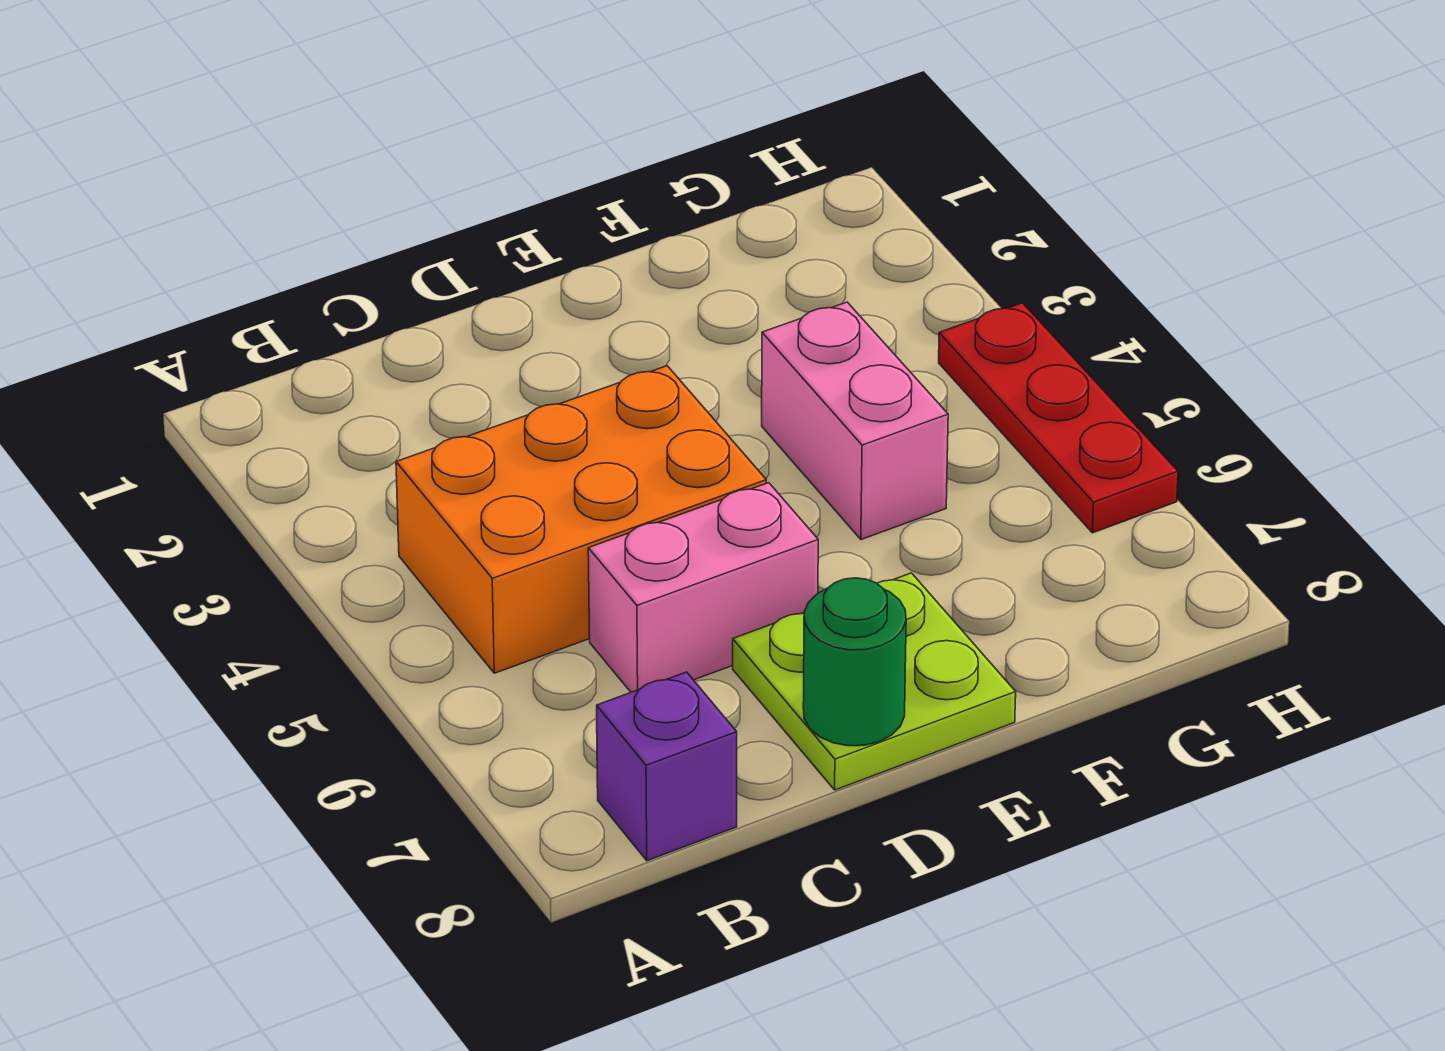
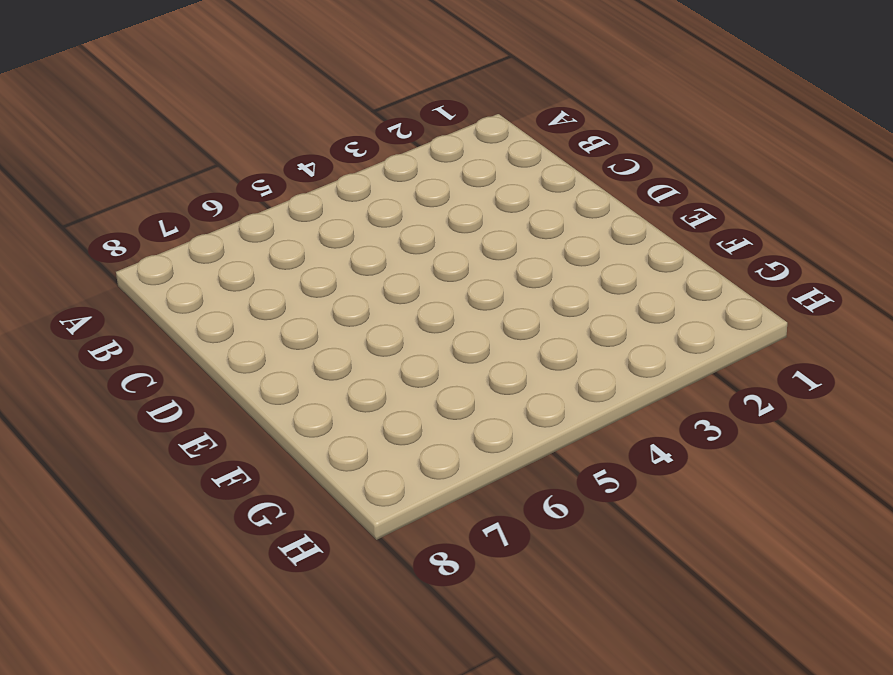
none -> orange 2x3 brick [396,366,766,673]
none -> purple 1x1 brick [597,672,737,861]

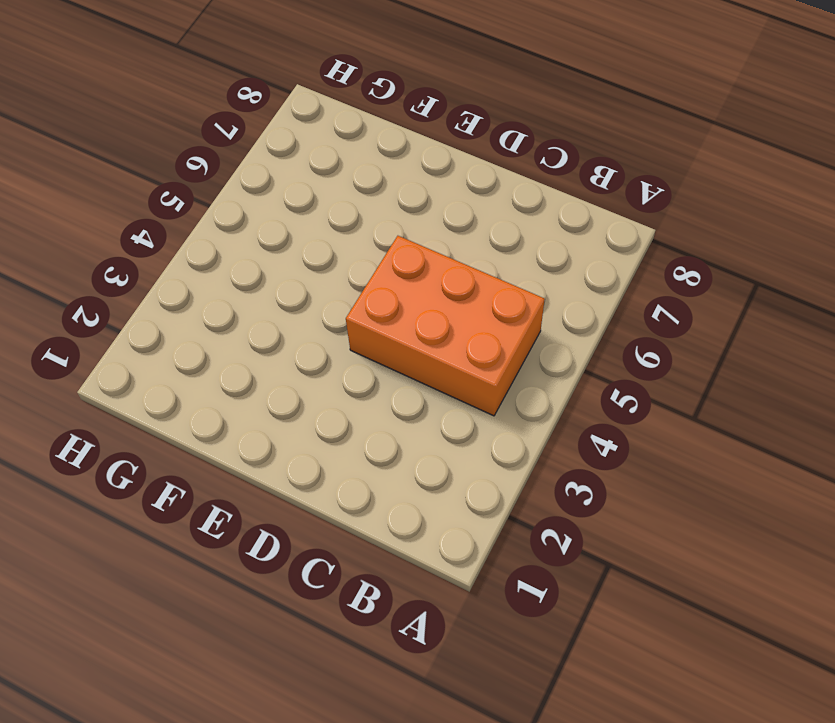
none -> purple 1x1 brick [597,672,737,861]
none -> pink 1x2 brick [588,483,818,692]

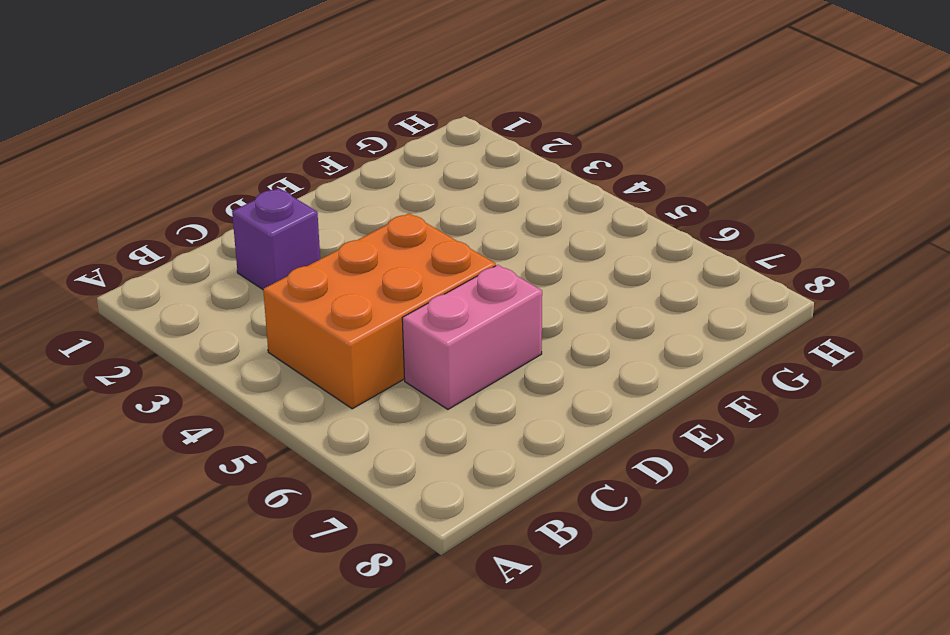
purple 1x1 brick [232,188,320,289] -> purple 1x1 brick moved to [597,672,737,861]
none -> lime 2x2 plate [733,573,1016,790]
none -> pink 1x2 brick [762,302,948,539]

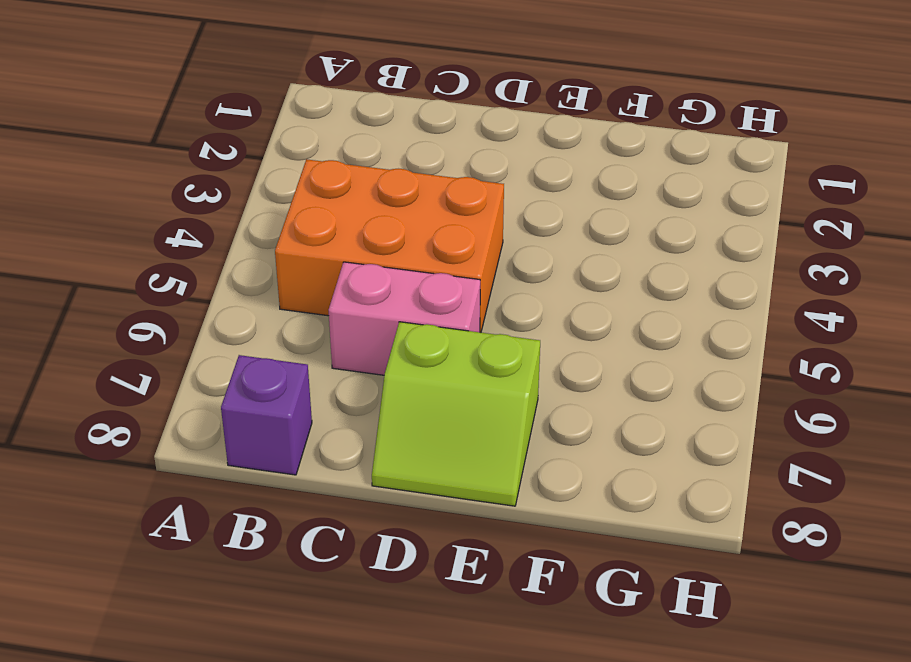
lime 2x2 slope [372,322,540,506] -> lime 2x2 plate [733,573,1016,790]
none -> pink 1x2 brick [762,302,948,539]
none -> red 1x3 plate [939,303,1178,533]

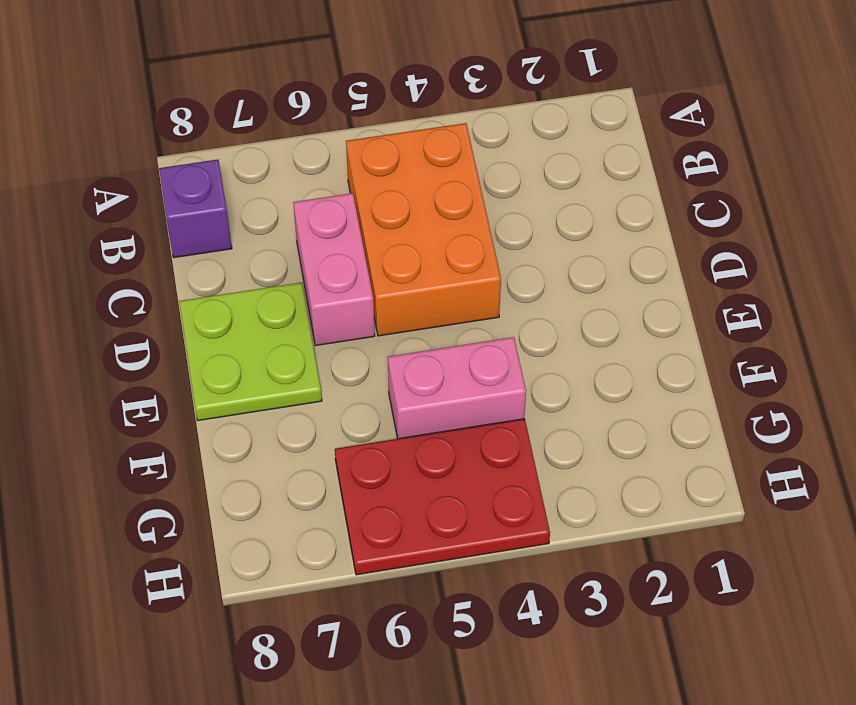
red 2x3 plate [335,419,550,575] -> red 1x3 plate [939,303,1178,533]
none -> green 1x1 round brick [803,578,906,746]

